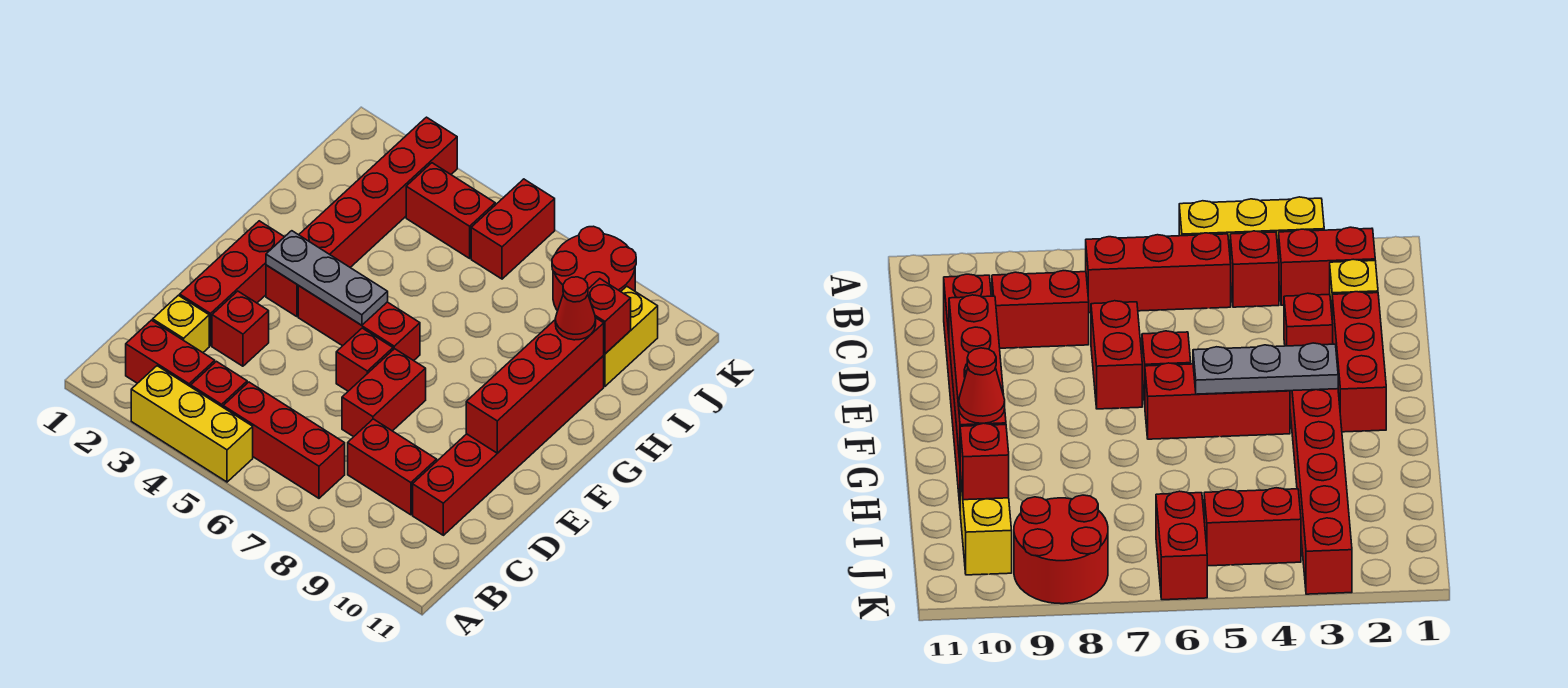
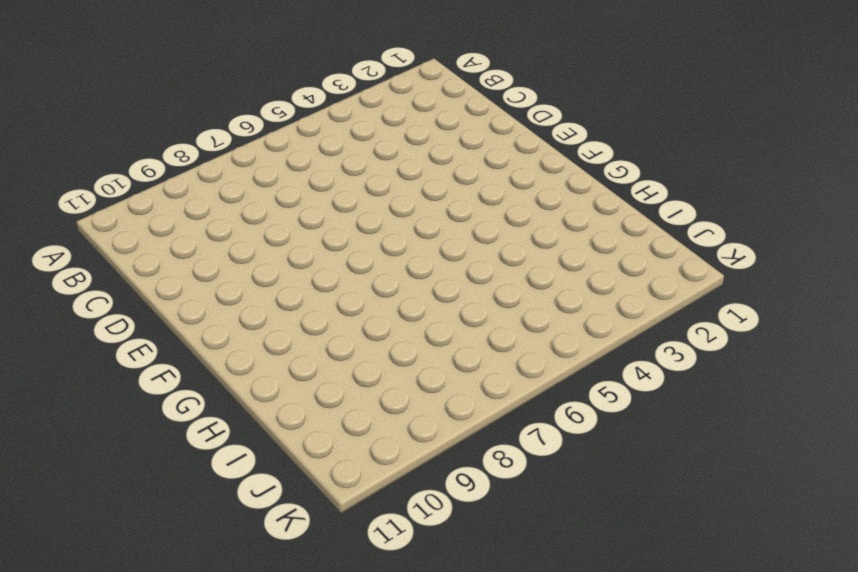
none -> yellow 1x3 brick [131,366,253,482]
none -> red 1x2 brick [126,320,215,387]
none -> red 1x1 brick [191,361,247,407]

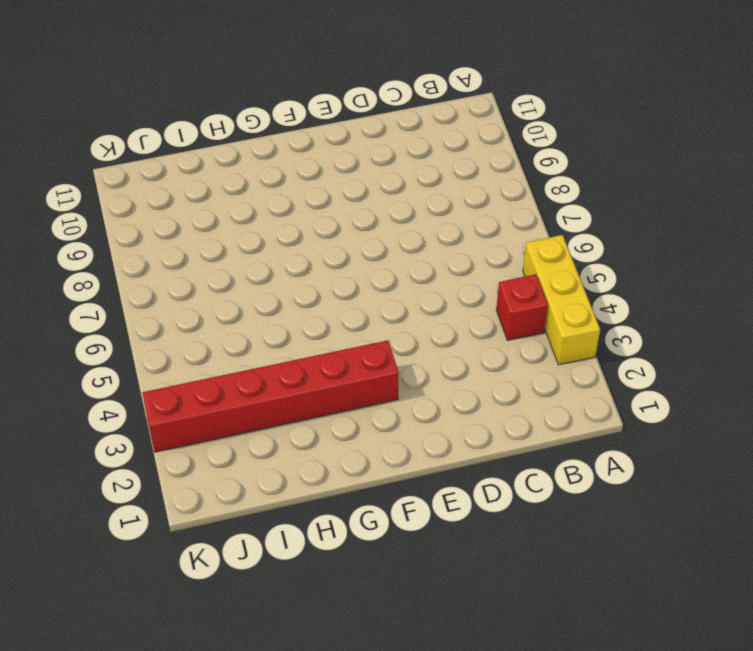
none -> red 1x2 brick [126,320,215,387]
none -> red 1x3 brick [223,382,345,498]
none -> yellow 1x1 brick [153,295,209,352]

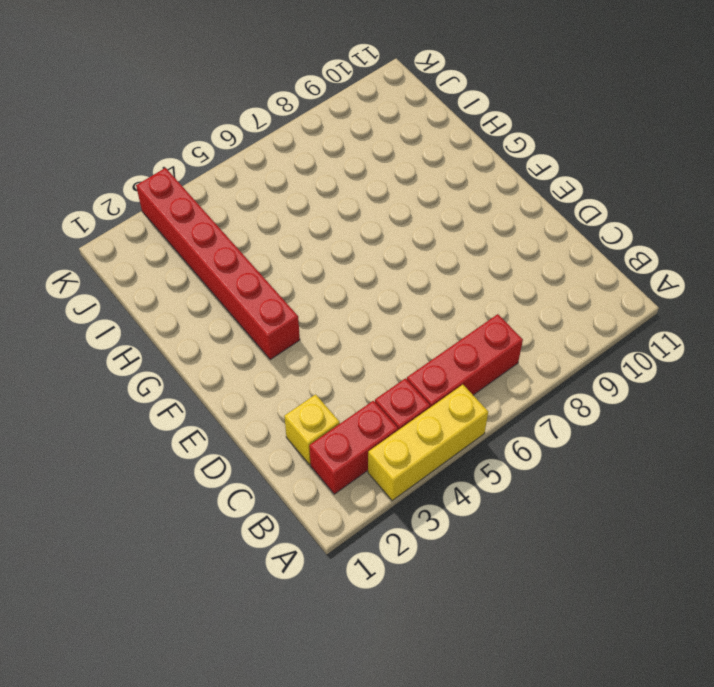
none -> red 1x2 brick [348,419,437,515]
none -> red 1x6 brick [413,356,604,535]
none -> red 1x3 brick [180,221,284,346]

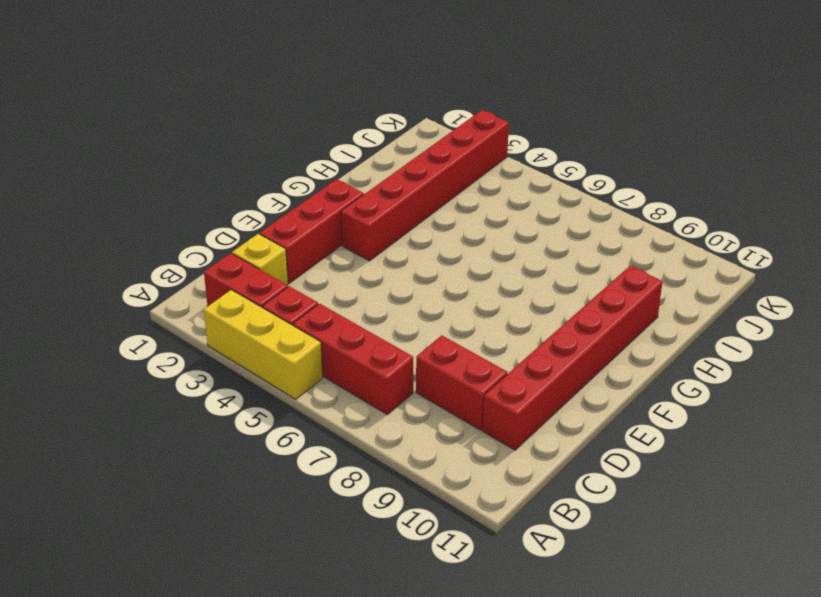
none -> red 1x1 brick [212,291,269,366]
none -> red 1x2 brick [342,349,426,437]
none -> red 1x1 brick [336,328,393,391]

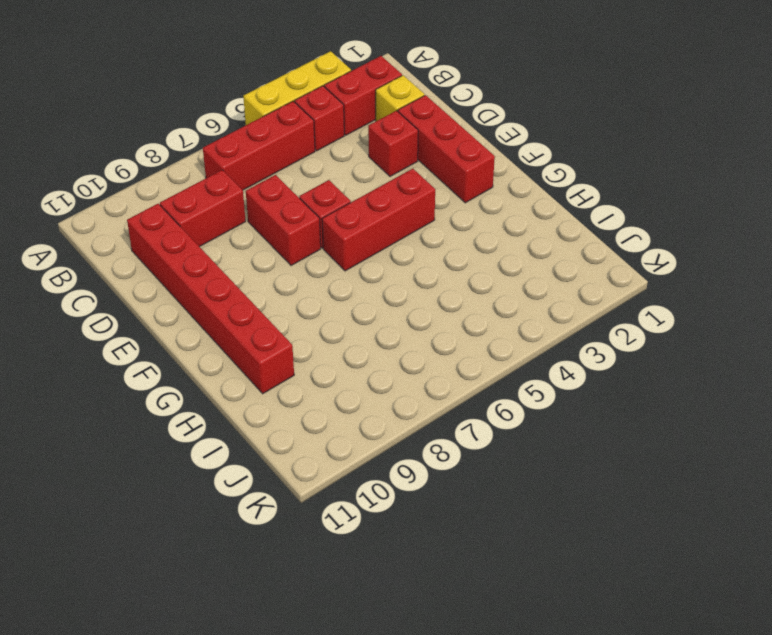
none -> red 1x6 brick [266,117,457,317]
none -> yellow 1x2 brick [603,286,658,386]
none -> red 1x2 brick [406,163,495,258]

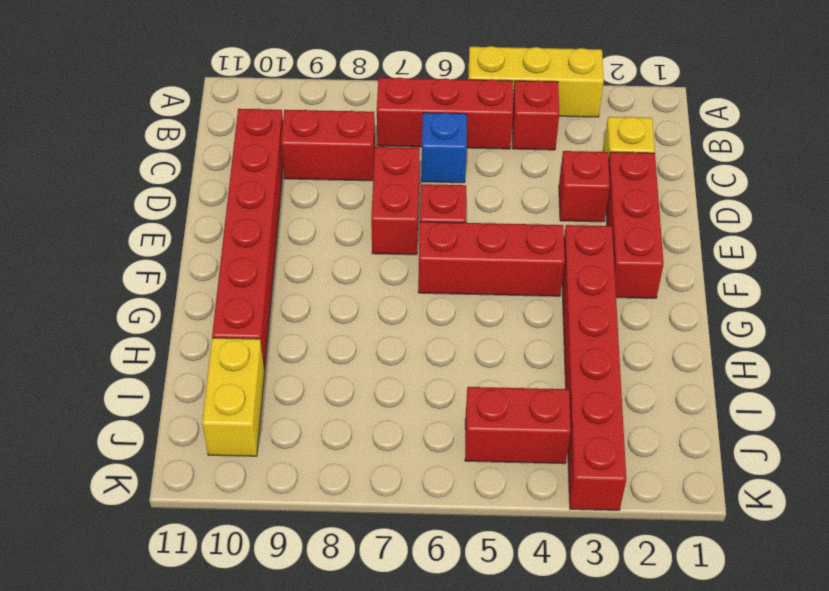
blue 1x1 brick [421,113,467,183] -> none
none -> red 1x2 brick [126,320,215,387]
none -> red 1x2 brick [471,179,555,279]
none -> red 2x2 round brick [552,226,636,311]

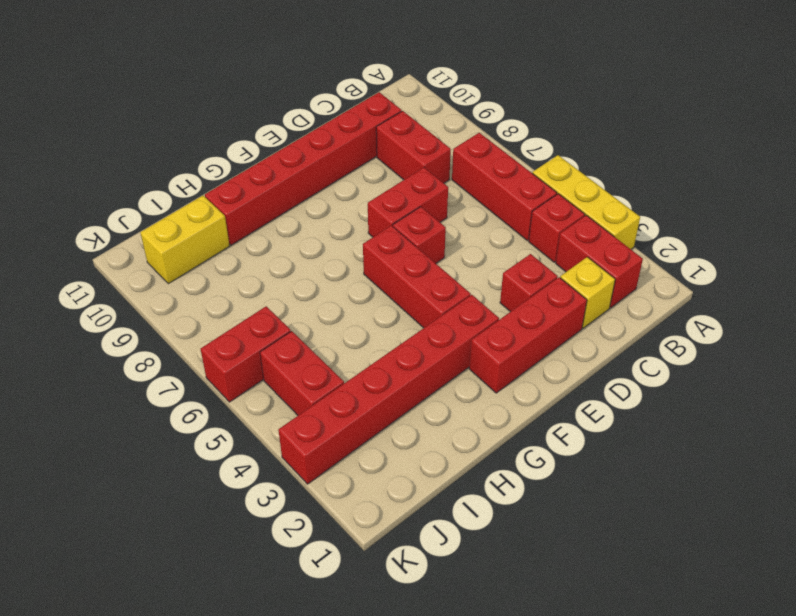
none -> red 2x2 round brick [552,226,636,311]
none -> red 1x4 brick [466,318,604,453]
none -> grey 1x3 plate [266,231,388,325]

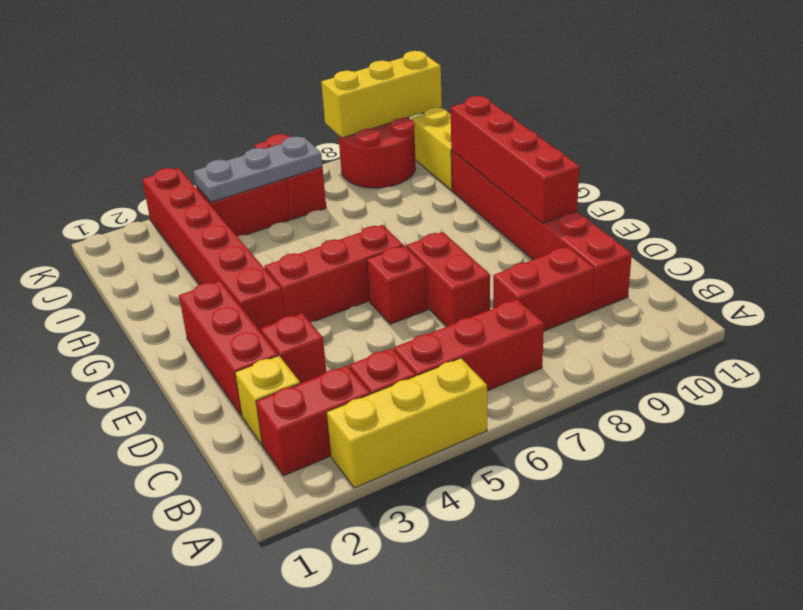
grey 1x3 plate [193,137,323,202] -> grey 1x3 plate moved to [266,231,388,325]
yellow 1x3 brick [321,51,442,138] -> none
none -> red 1x1 brick [588,279,631,354]
none -> red 1x1 cone [555,277,596,340]

